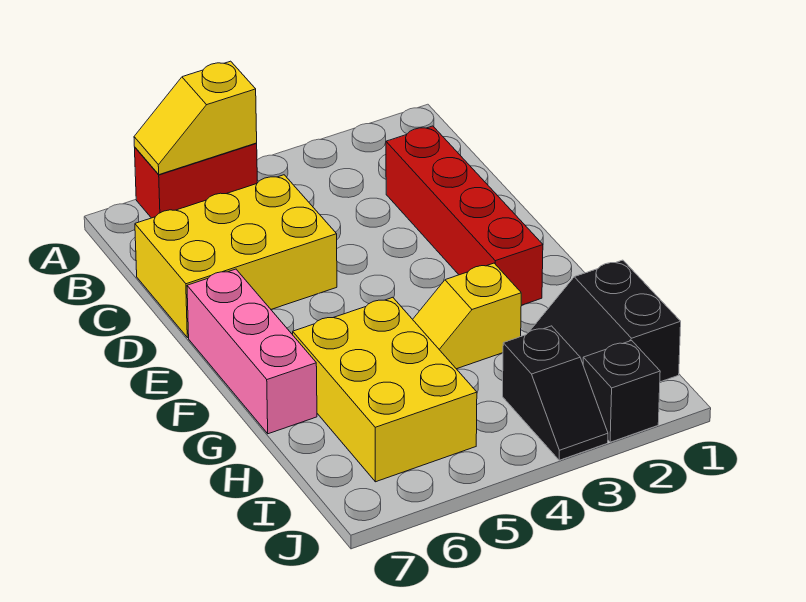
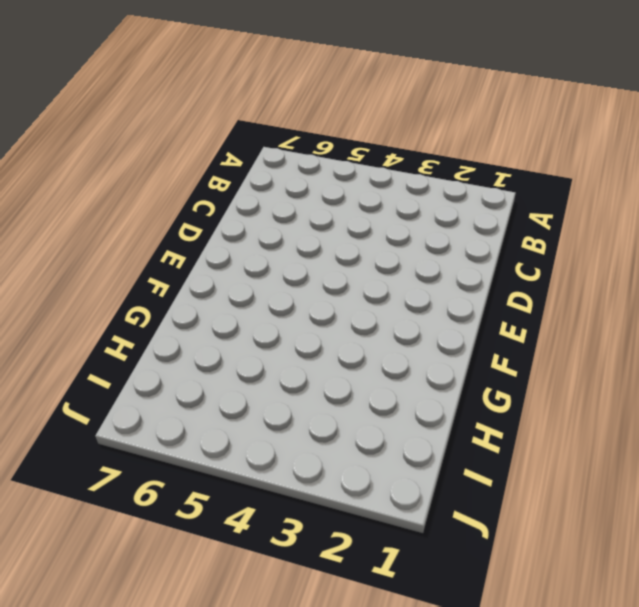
none -> red 1x2 brick [135,143,257,218]
none -> red 1x4 brick [386,126,543,305]

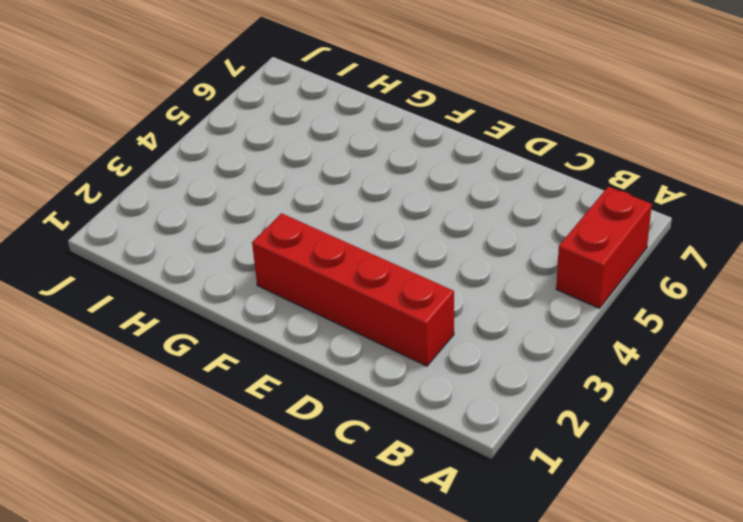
none -> yellow 2x3 brick [135,175,337,338]
none -> pink 1x3 brick [187,269,317,434]

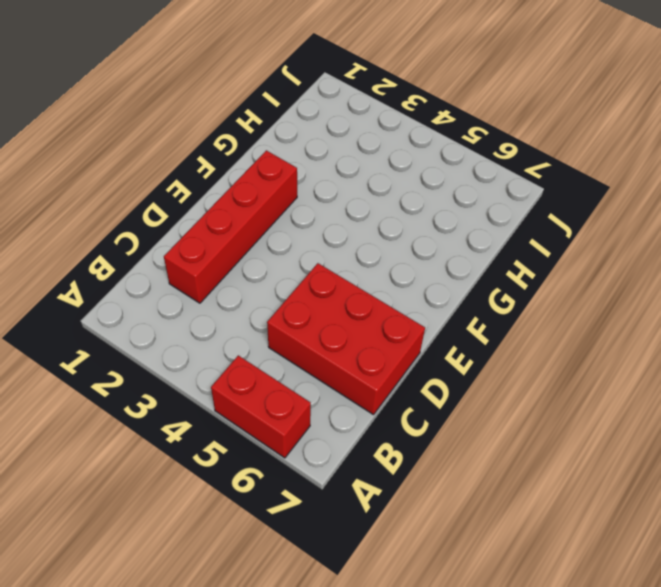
red 2x3 brick [267,263,425,415] -> yellow 2x3 brick [135,175,337,338]
none -> pink 1x3 brick [187,269,317,434]
none -> yellow 1x2 slope [413,263,521,369]

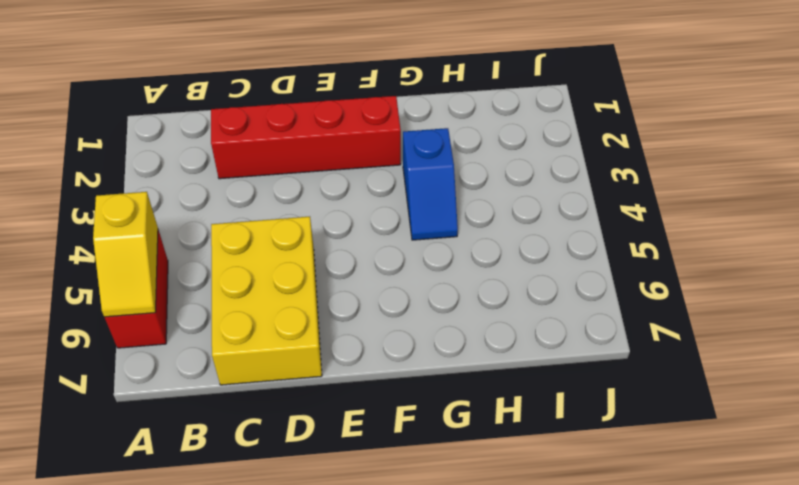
blue 1x2 slope [403,128,458,240] -> yellow 1x2 slope [413,263,521,369]
none -> pink 1x3 brick [187,269,317,434]
none -> yellow 2x3 brick [293,297,477,482]

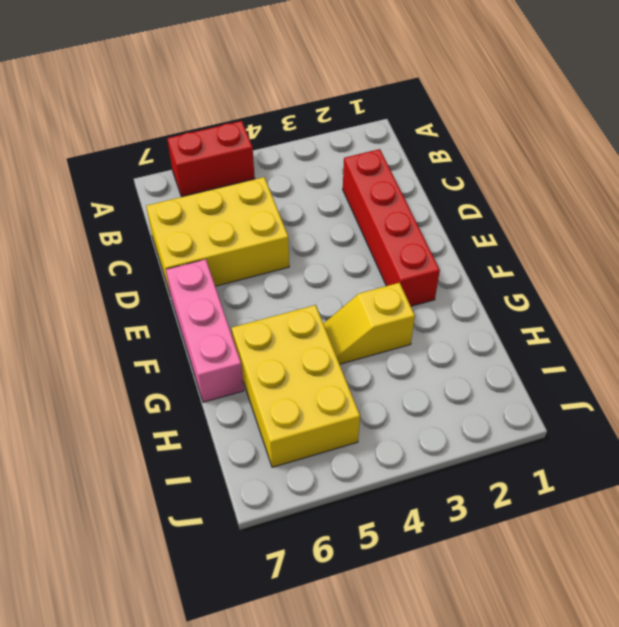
none -> black 2x2 slope [529,260,681,382]
none -> black 1x2 slope [503,326,608,460]

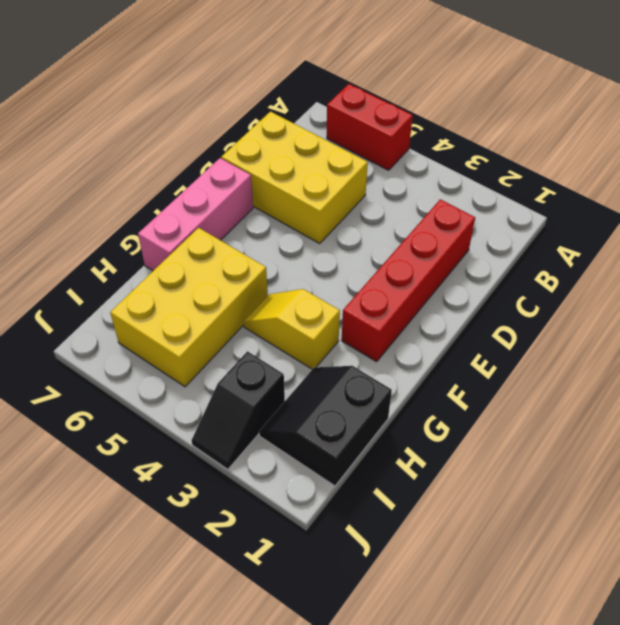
none -> black 1x1 brick [583,340,660,442]
none -> yellow 1x2 slope [134,61,257,175]

